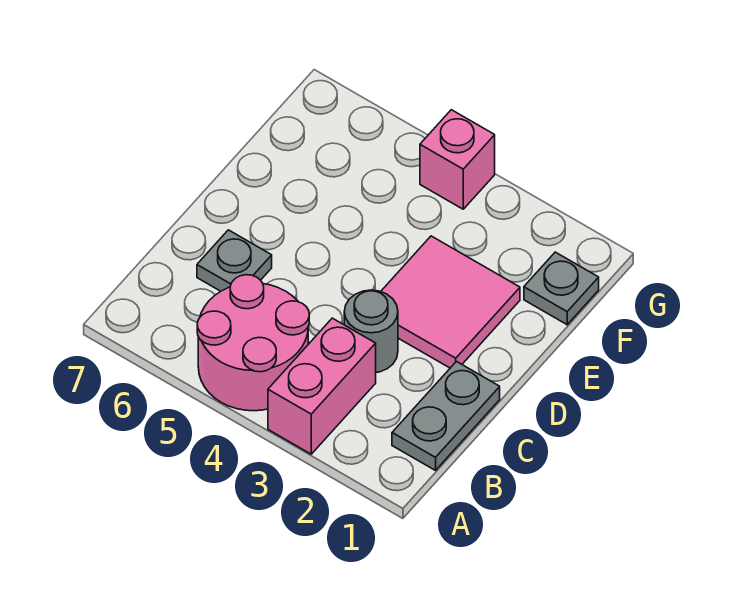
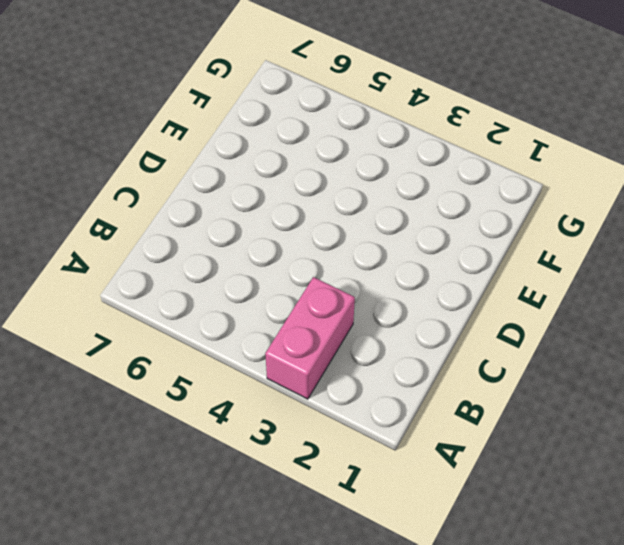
none -> pink 2x2 round brick [197,275,309,411]
none -> grey 1x2 plate [392,362,500,470]

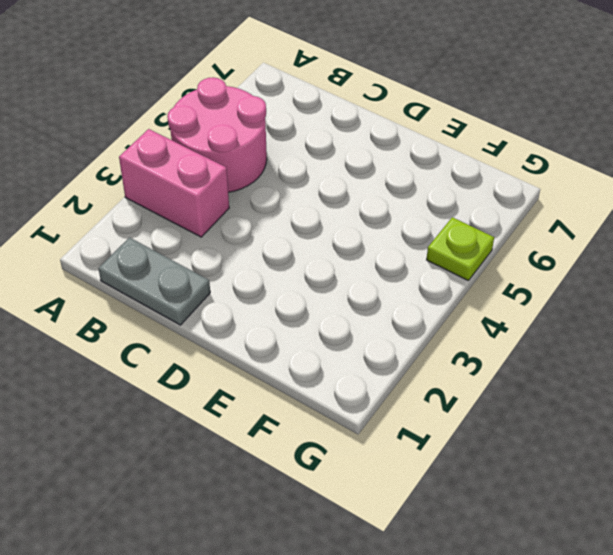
lime 1x1 plate [427,217,494,281] -> none
none -> grey 1x1 round brick [344,290,398,372]
none -> grey 1x1 plate [197,230,272,291]

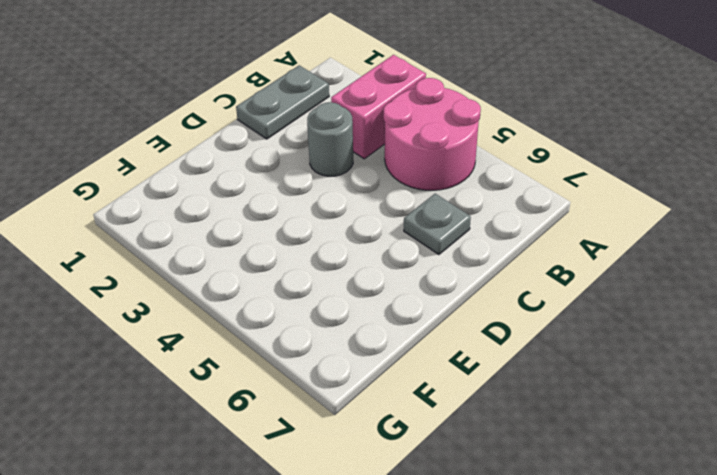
none -> pink 2x2 tile [381,236,520,368]
none -> grey 1x1 plate [524,252,599,325]

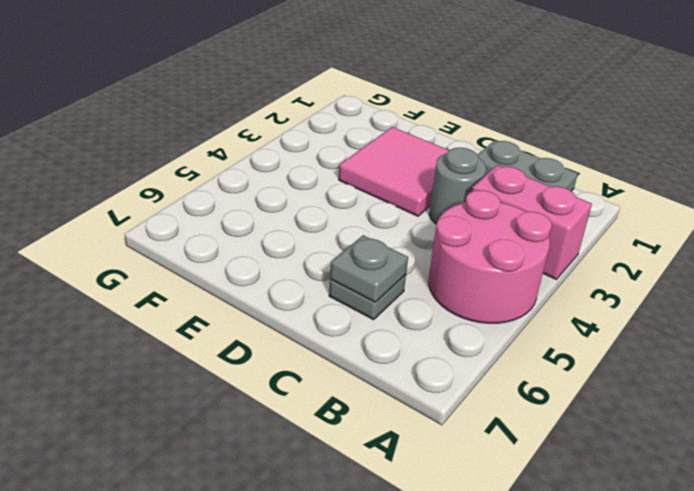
grey 1x1 plate [330,235,408,302] -> grey 1x1 plate moved to [524,252,599,325]
none -> pink 1x1 brick [420,110,495,209]

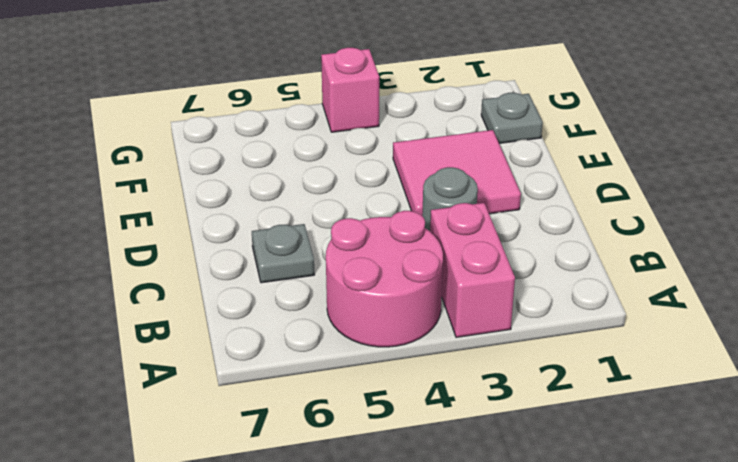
none -> grey 1x2 plate [392,362,500,470]

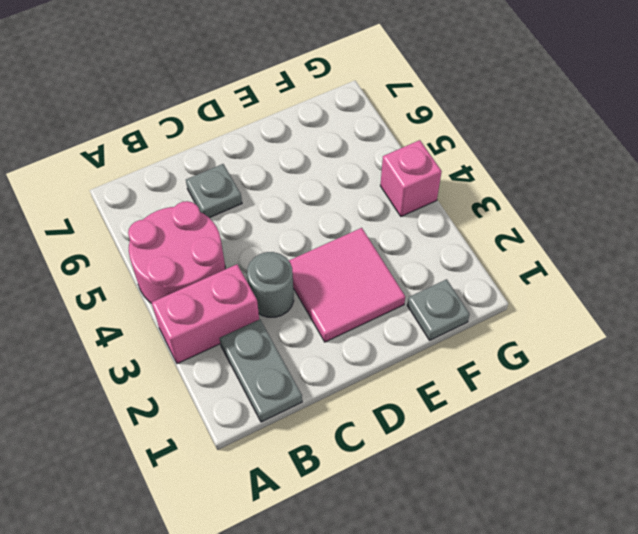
grey 1x2 plate [219,319,302,422] -> grey 1x2 plate turned to [392,362,500,470]

